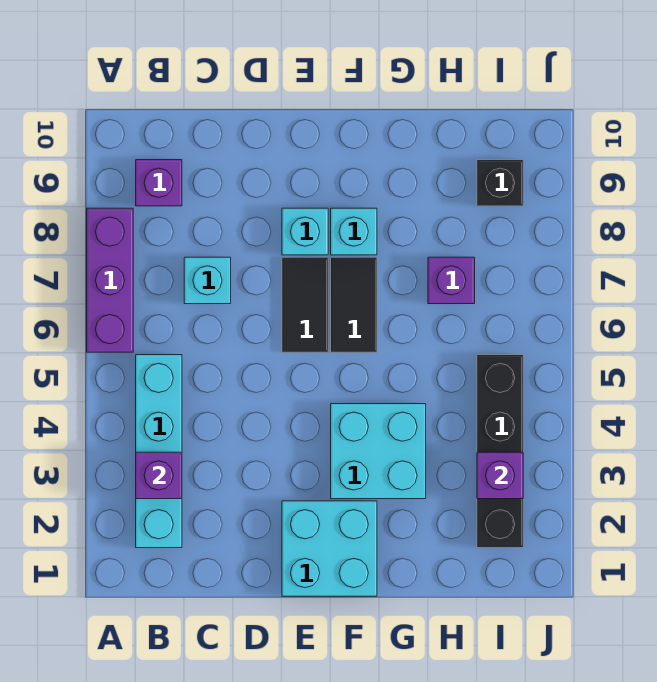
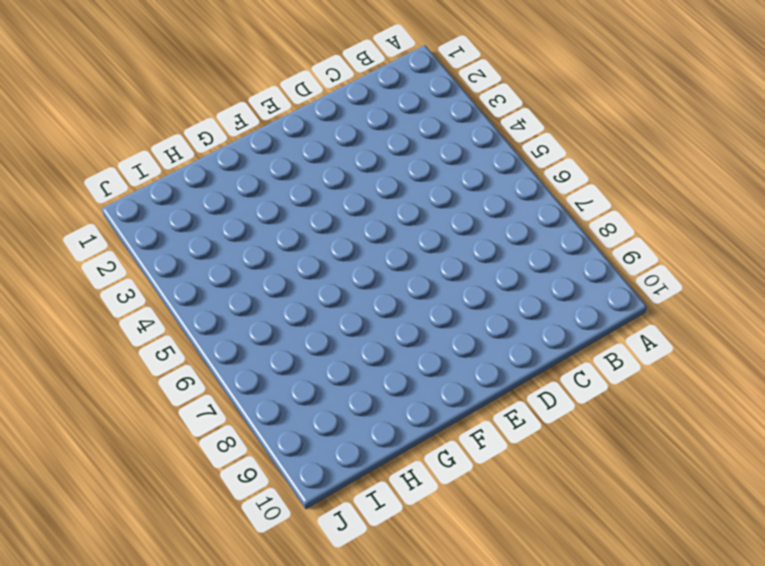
none -> purple 1x3 brick [87,208,133,352]
none -> cyan 1x4 brick [136,355,182,548]
none -> purple 1x1 brick [136,160,182,206]

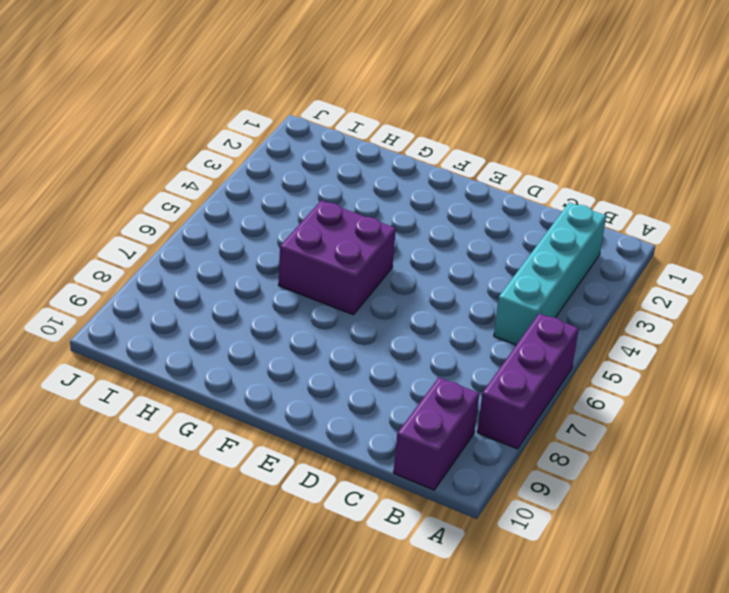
purple 1x2 brick [394,377,479,490] -> purple 1x1 brick [136,160,182,206]
purple 2x2 brick [278,200,396,315] -> black 1x2 tile [331,257,377,352]
none -> cyan 1x1 brick [184,257,231,304]
none -> cyan 2x2 brick [282,501,377,596]
none -> black 1x2 tile [282,257,328,352]

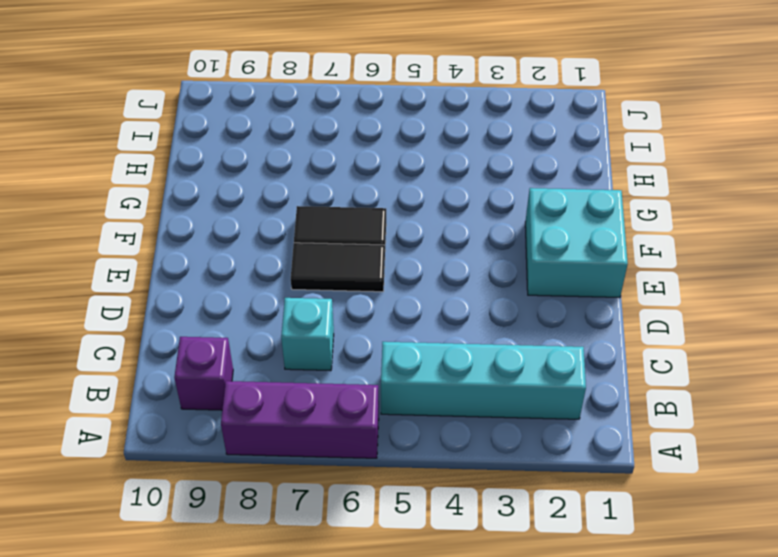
none -> cyan 1x1 brick [282,208,328,255]
none -> cyan 2x2 brick [331,404,426,499]
none -> cyan 1x1 brick [331,208,377,255]

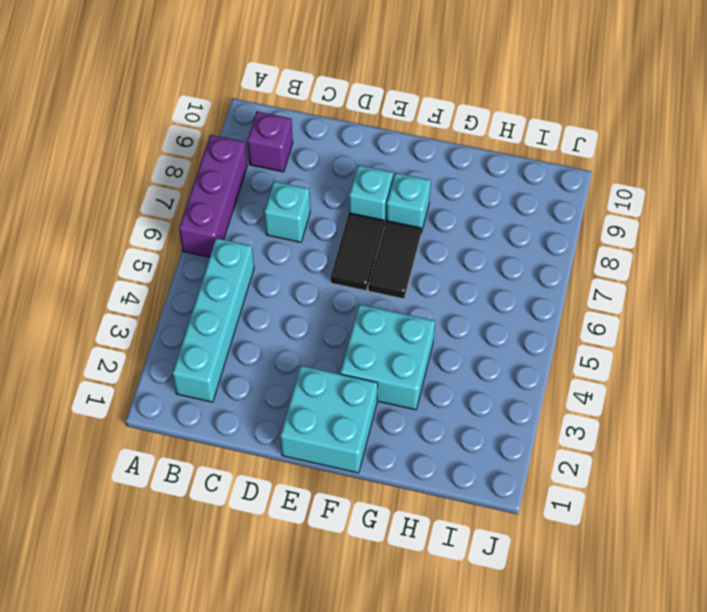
none -> purple 1x1 brick [428,257,475,304]
none -> black 1x4 brick [477,355,523,548]
none -> black 1x1 brick [477,160,523,206]

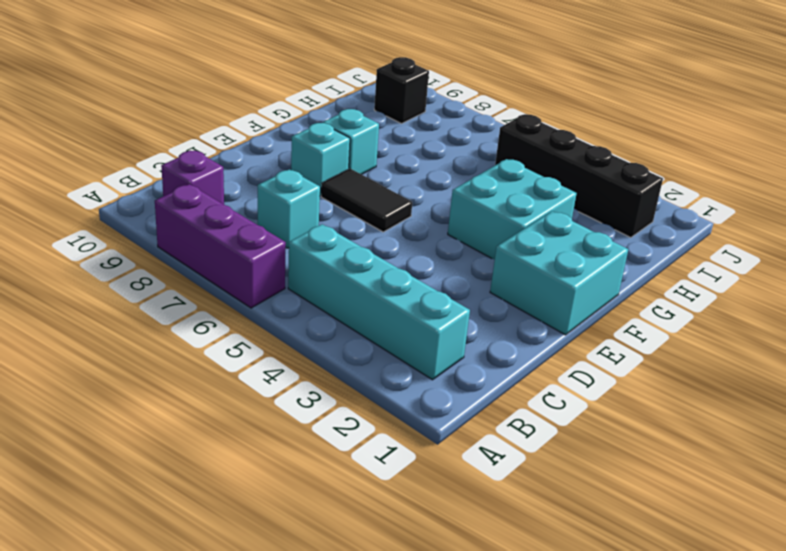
none -> black 1x2 tile [331,257,377,352]
none -> purple 1x1 brick [428,257,475,304]
none -> purple 1x1 brick [136,452,182,499]

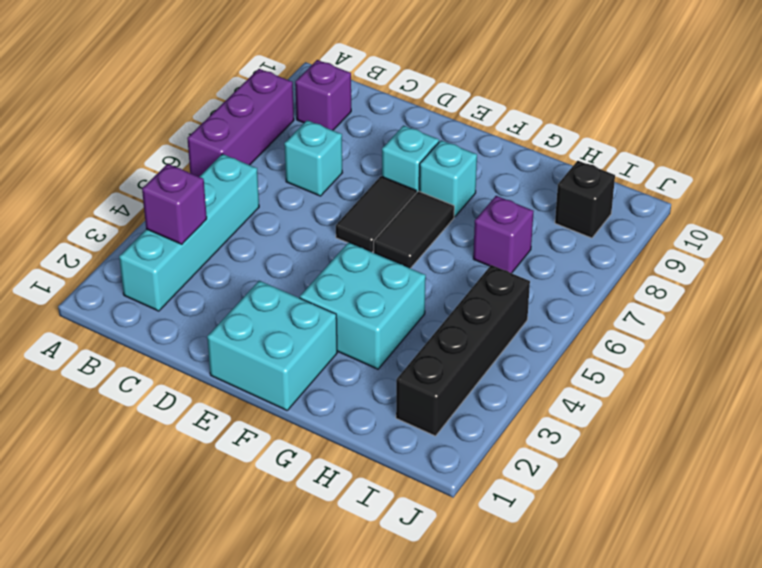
none -> purple 1x1 brick [477,452,523,499]

